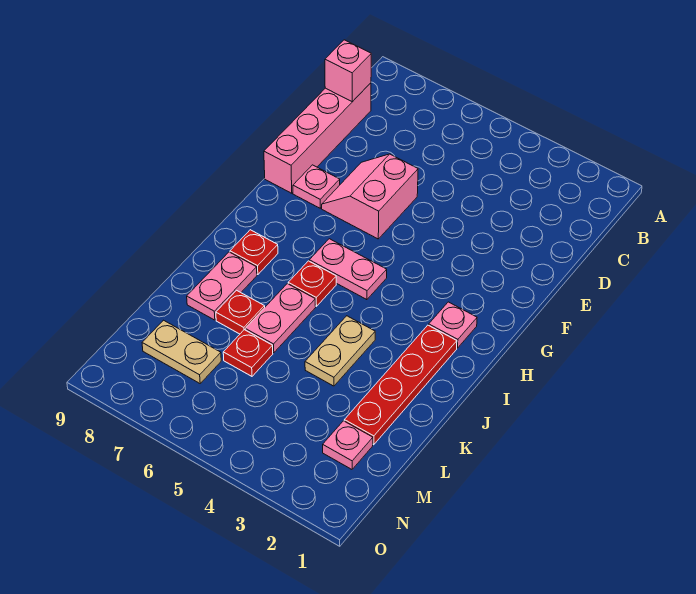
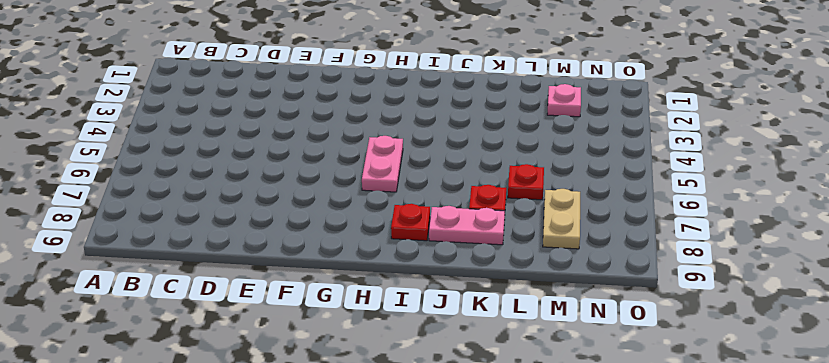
none -> pink 1x4 brick [264,83,371,193]
none -> pink 2x2 slope [322,154,418,239]
none -> pink 1x1 plate [293,165,340,208]

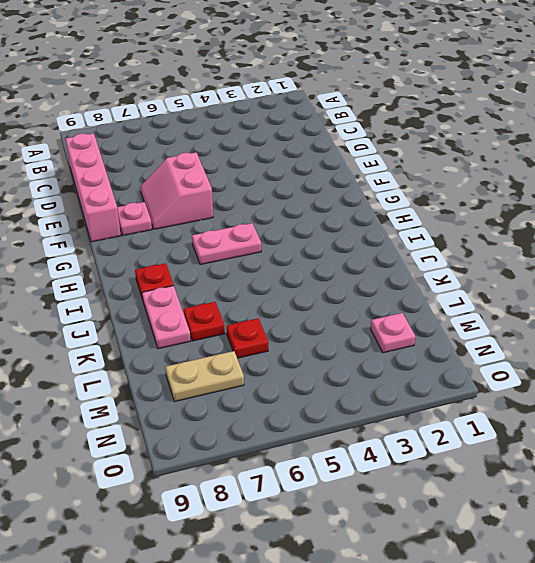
none -> pink 1x1 plate [429,302,477,348]
none -> red 1x4 plate [344,325,457,445]
none -> red 1x1 plate [288,261,336,306]

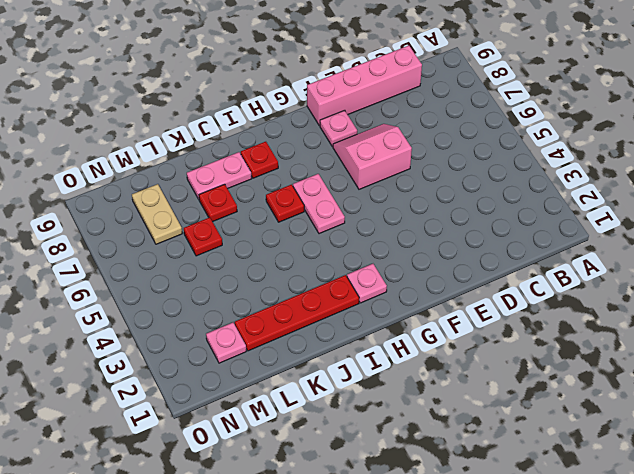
none -> tan 1x2 plate [305,316,375,386]
none -> pink 1x2 plate [245,284,316,353]
none -> pink 1x1 brick [325,40,371,102]

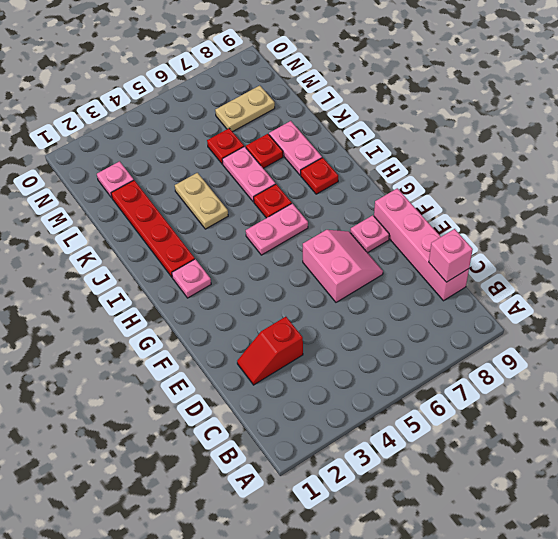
red 1x2 slope [237,317,303,385] -> none

